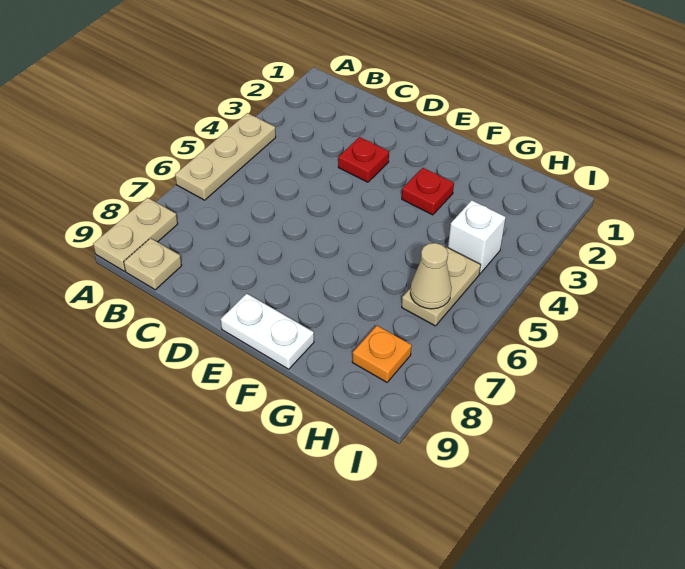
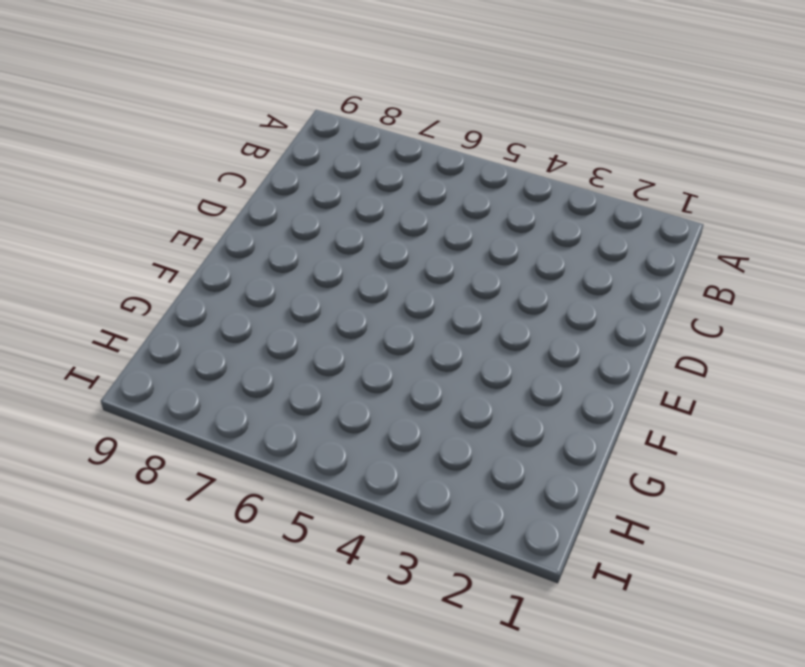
none -> tan 1x3 plate [175,113,276,200]
none -> tan 1x2 plate [93,198,178,271]

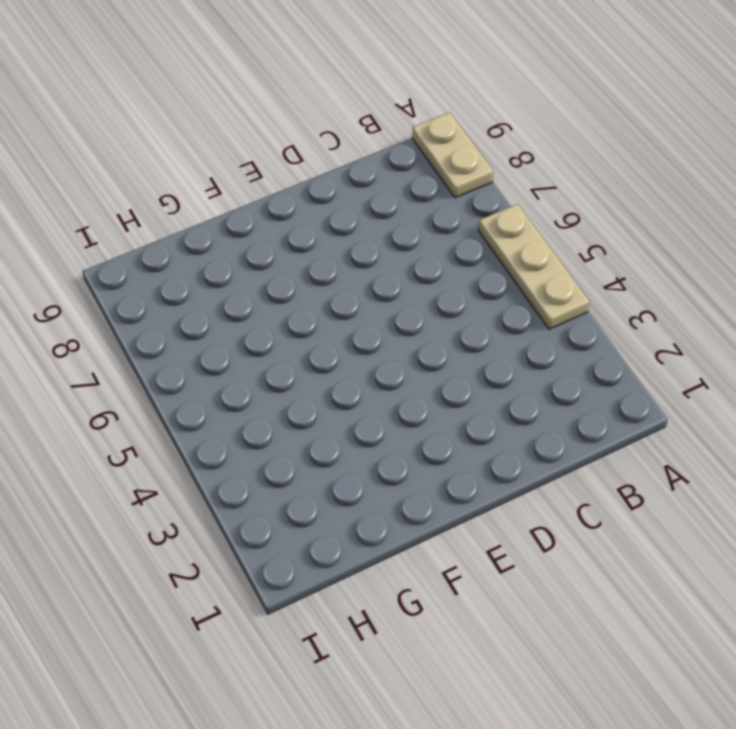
none -> tan 1x1 plate [124,238,182,290]
none -> red 1x1 plate [338,137,389,182]

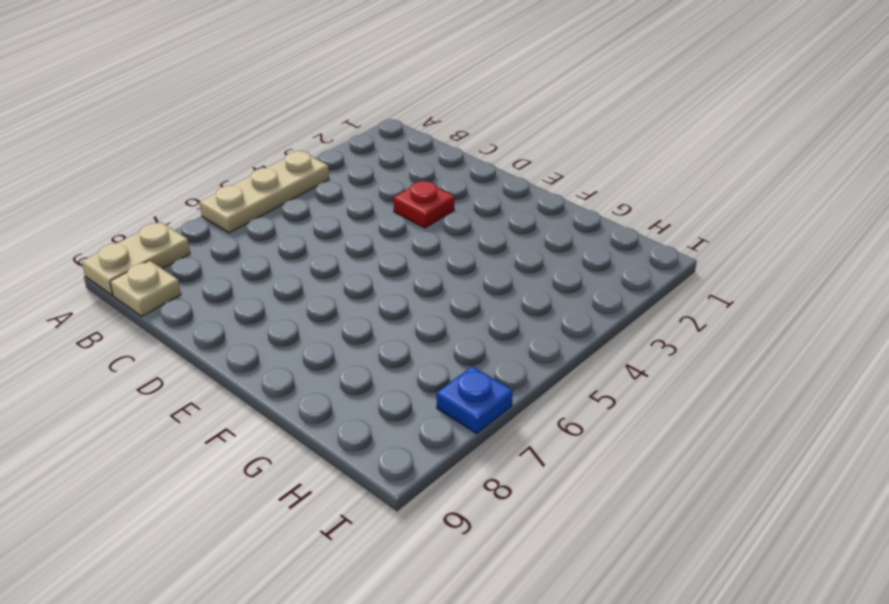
blue 1x1 plate [437,366,513,434] -> none
none -> white 1x2 plate [221,294,314,369]
none -> red 1x1 plate [402,168,454,215]

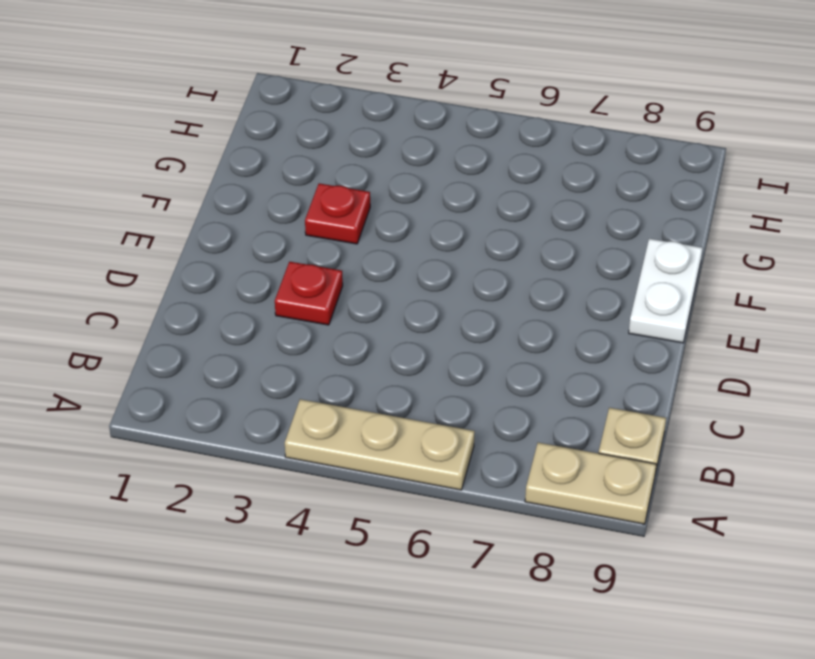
none -> white 1x1 brick [448,200,506,274]
none -> tan 1x2 plate [402,247,481,326]

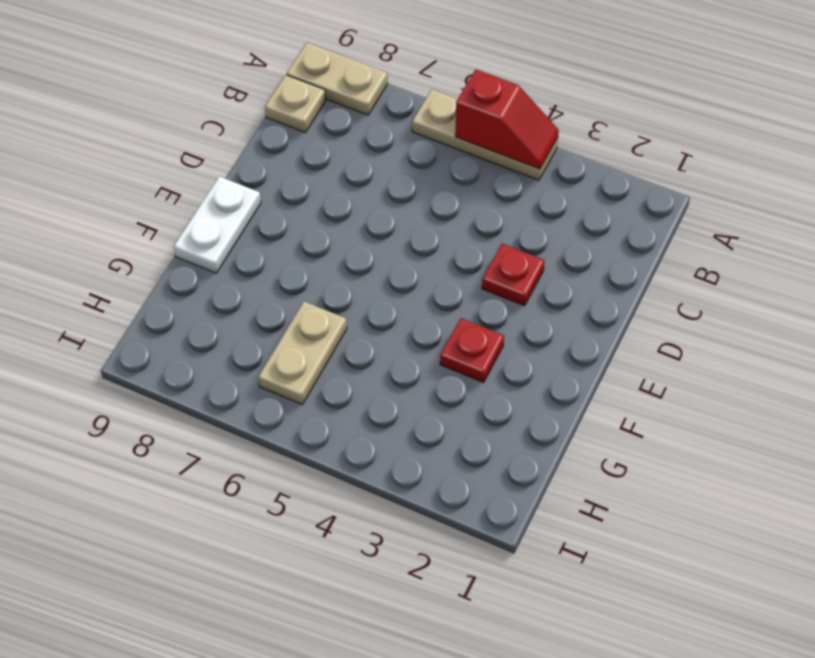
red 1x2 slope [455,69,559,169] -> none
tan 1x2 plate [258,302,347,404] -> tan 1x2 plate turned to [402,247,481,326]
none -> white 1x1 brick [448,200,506,274]
none -> orange 1x1 plate [352,326,412,382]

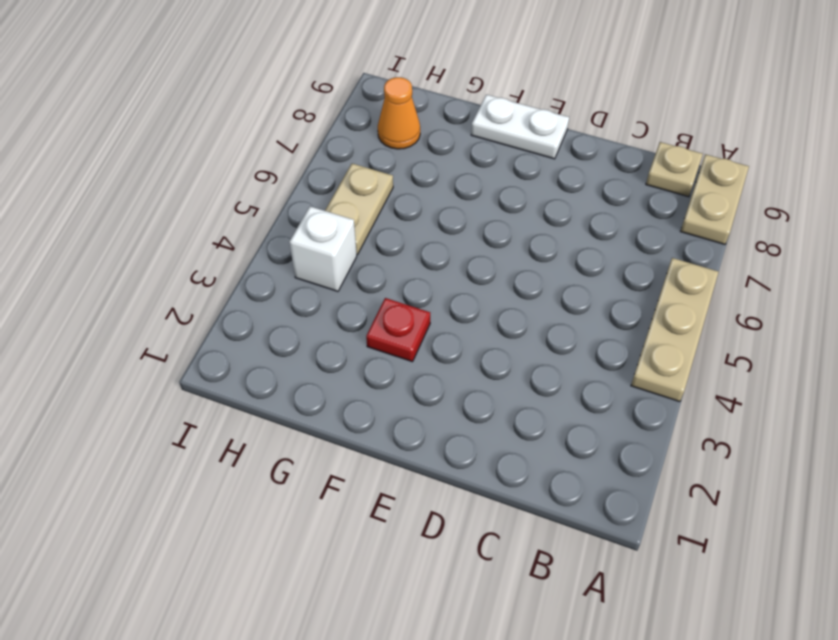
orange 1x1 cone [378,77,420,149] -> orange 1x1 plate [352,326,412,382]
none -> red 1x1 plate [338,137,389,182]
none -> tan 1x1 cone [410,243,452,309]

